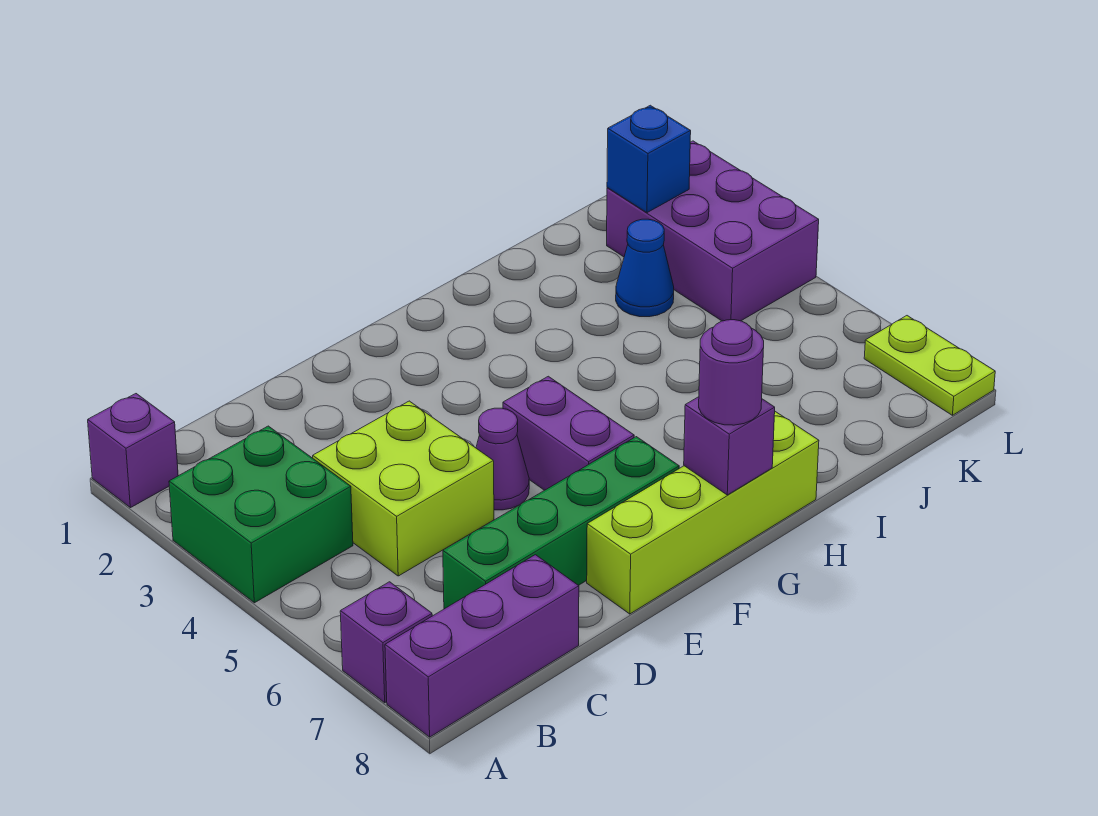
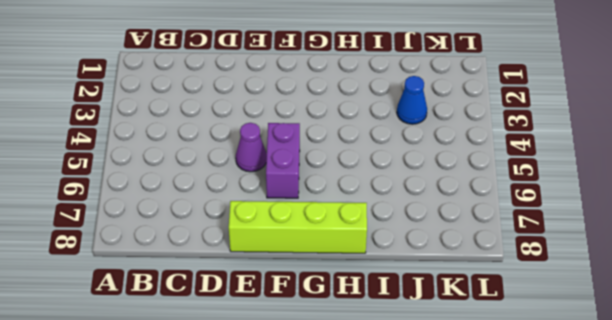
none -> purple 1x1 brick [88,394,178,508]
none -> green 2x2 brick [169,426,353,603]
none -> purple 1x1 brick [340,582,432,703]

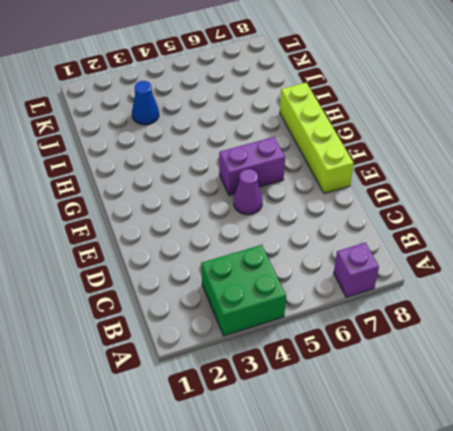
none -> purple 1x1 brick [88,394,178,508]
none -> purple 1x3 brick [385,555,579,737]
none -> lime 2x2 brick [313,401,494,576]

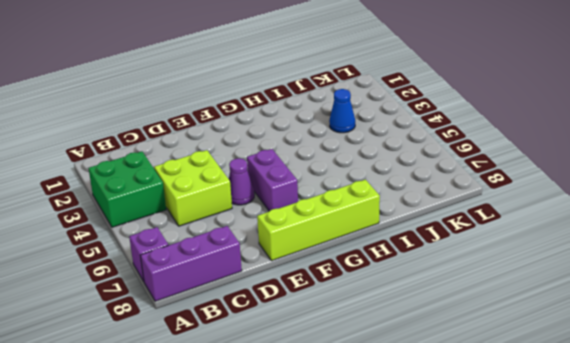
none -> purple 1x1 brick [88,394,178,508]
none -> green 1x4 brick [443,437,679,609]
none -> purple 2x3 brick [607,141,819,321]

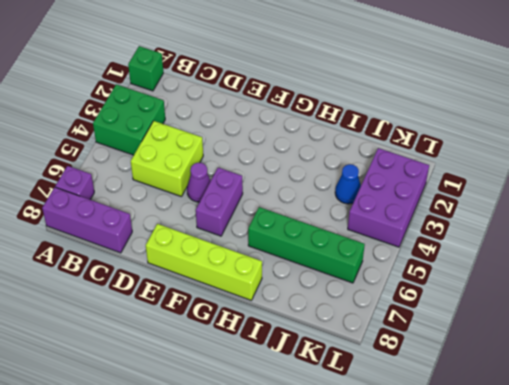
green 1x1 brick [128,46,163,91] -> purple 1x1 brick [88,394,178,508]
green 1x4 brick [248,207,365,283] -> green 1x4 brick moved to [443,437,679,609]
none -> lime 1x2 plate [864,316,995,415]
none -> purple 1x1 brick [684,397,775,495]
none -> blue 1x1 brick [607,105,691,213]

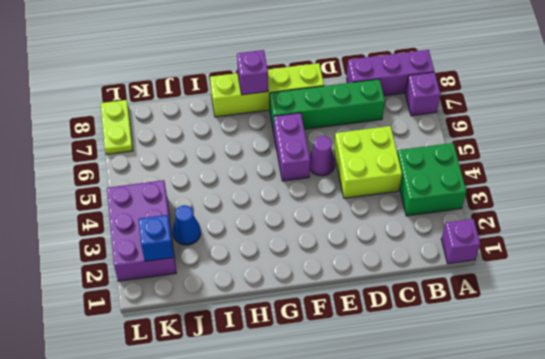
none -> purple 1x1 round brick [699,320,764,425]

